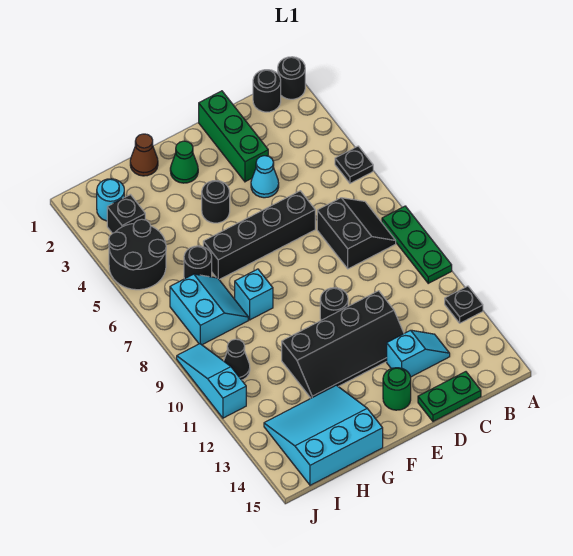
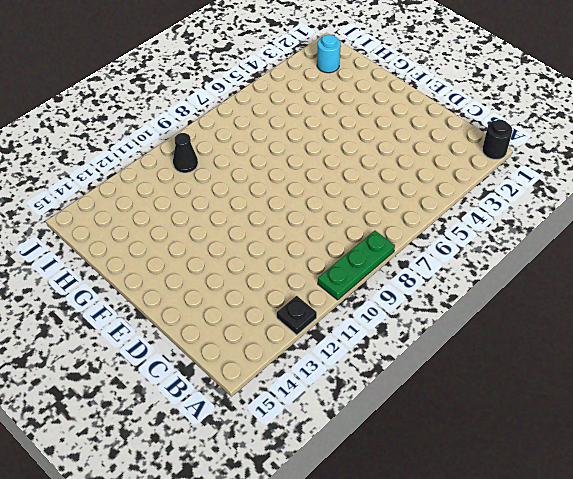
none -> black 1x1 plate [335,146,373,183]
none -> black 1x1 round brick [253,70,281,112]
none -> black 2x2 slope [317,198,396,269]

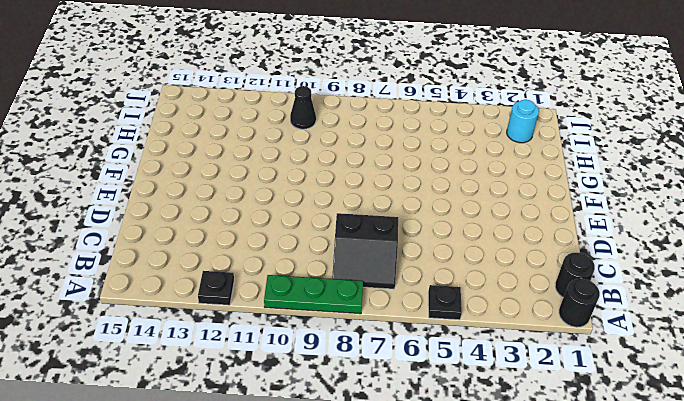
none -> cyan 1x2 slope [387,330,450,377]
none -> green 1x2 plate [418,372,481,422]
none -> green 1x3 brick [199,91,268,182]

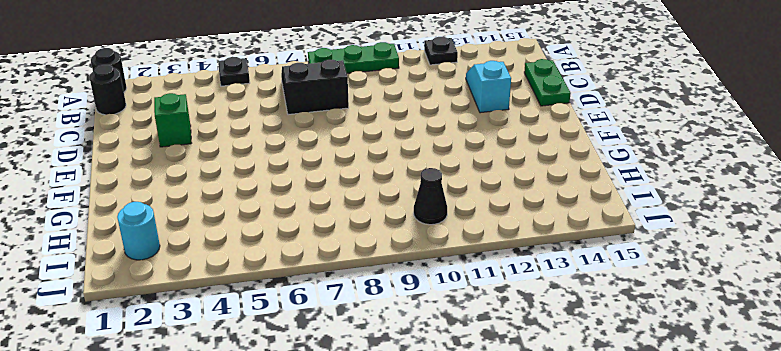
green 1x1 brick [154,93,191,147] -> green 1x3 brick [199,91,268,182]
none -> cyan 1x1 cone [251,156,279,198]
none -> black 1x4 brick [203,191,315,280]
none -> black 2x4 slope [282,291,404,398]

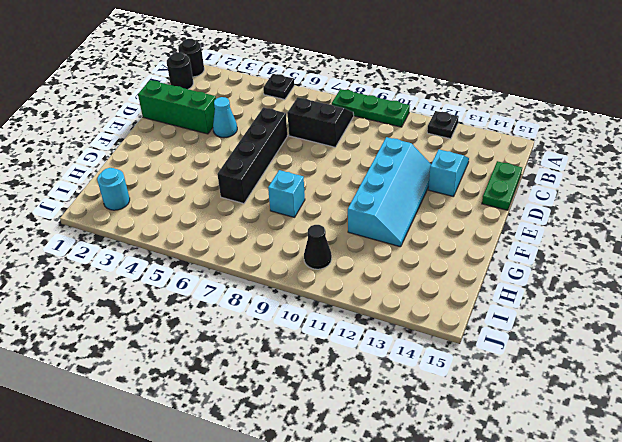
cyan 2x4 slope [348,137,431,247] -> black 2x4 slope [282,291,404,398]
none -> black 1x1 round brick [320,288,348,320]
none -> green 1x1 round brick [383,368,411,410]
none -> green 1x1 cone [170,141,198,183]

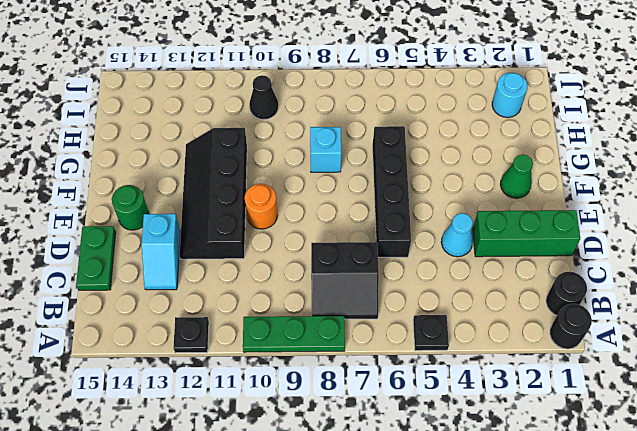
orange 1x1 round brick [245,184,277,229] -> black 1x1 round brick [320,288,348,320]
none -> black 1x1 round brick [202,181,230,223]
none -> brown 1x1 cone [130,134,158,176]
none -> cyan 3x3 slope [264,385,383,485]

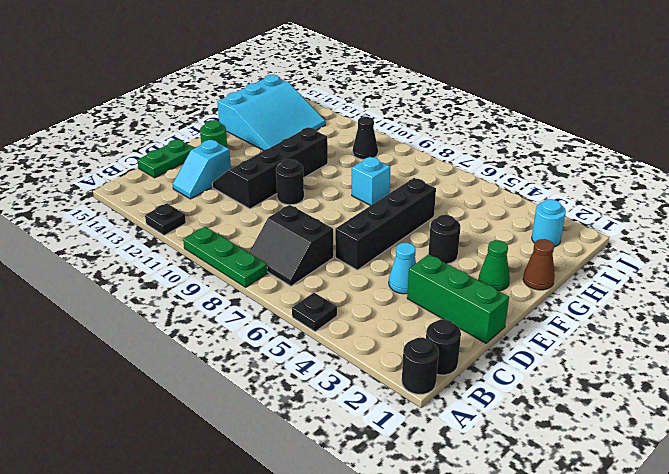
none -> black 1x1 round brick [184,246,212,279]
none -> cyan 2x2 slope [170,274,248,345]
none -> black 1x1 brick [107,195,145,233]

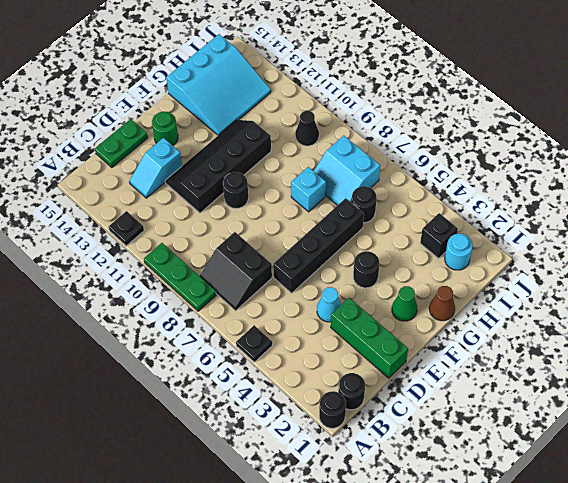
none -> black 2x2 round brick [109,219,166,290]
none -> cyan 1x3 slope [177,344,246,418]

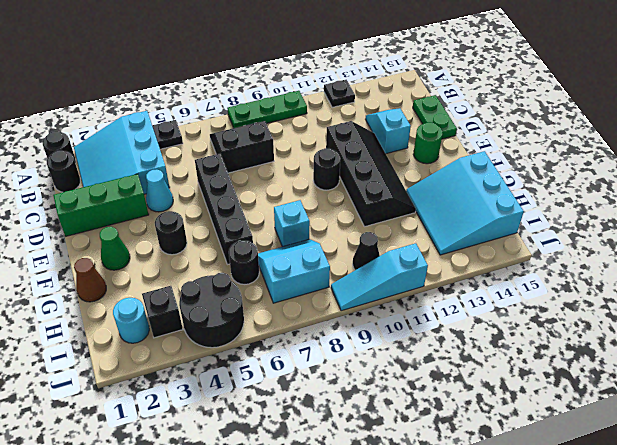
cyan 3x3 slope [74,111,170,194] -> none

